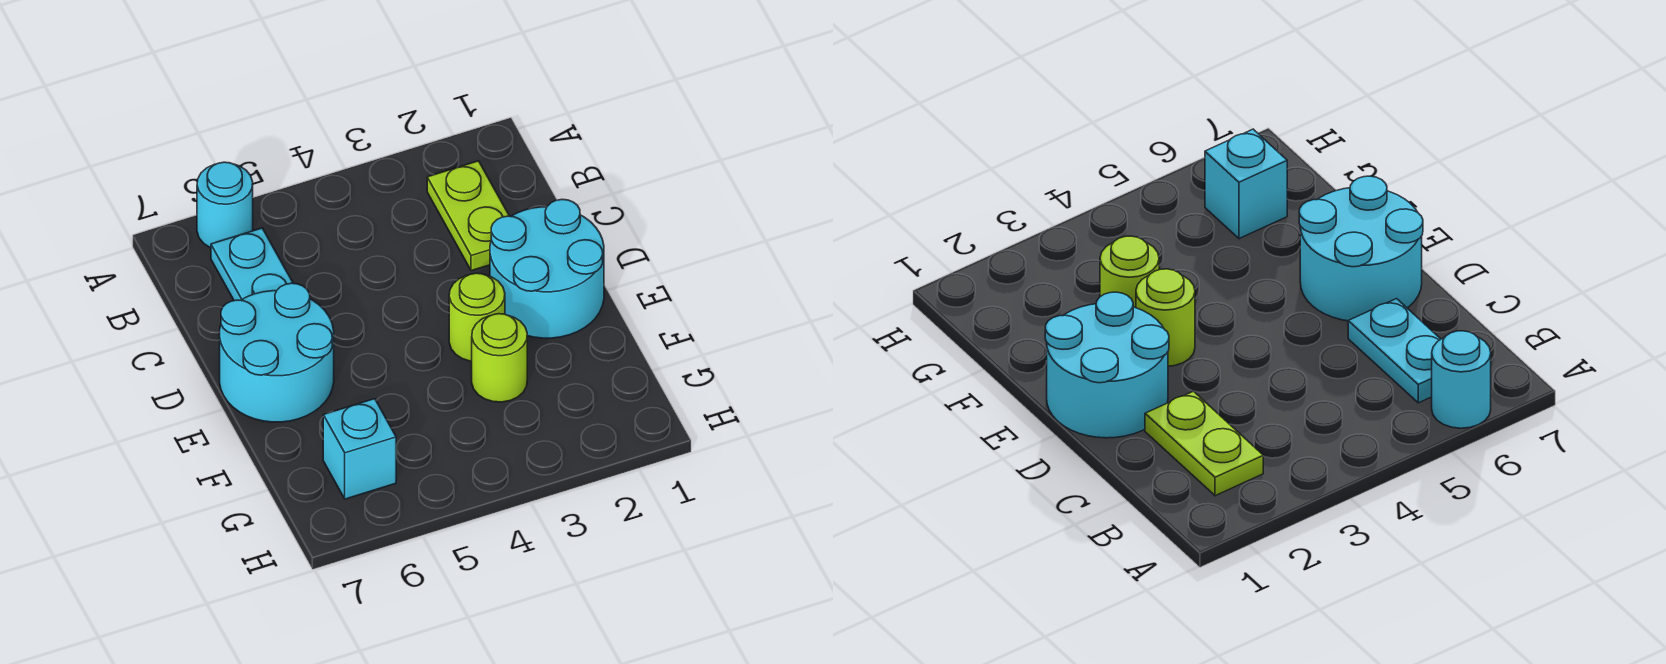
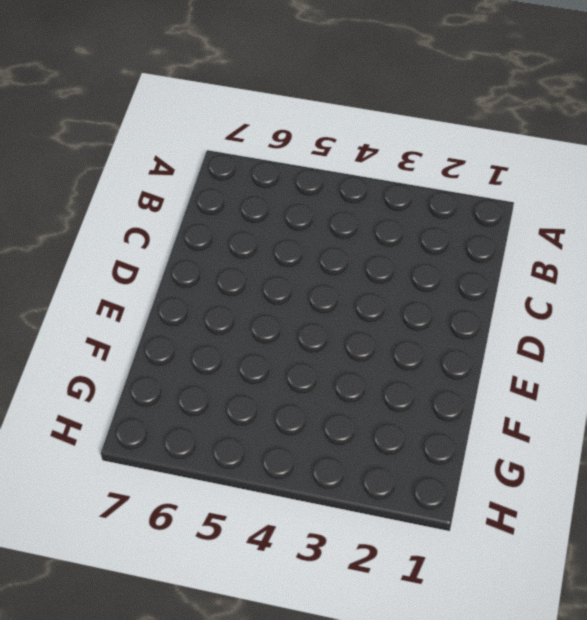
none -> cyan 1x1 round brick [197,162,253,248]
none -> lime 1x2 plate [427,161,509,271]

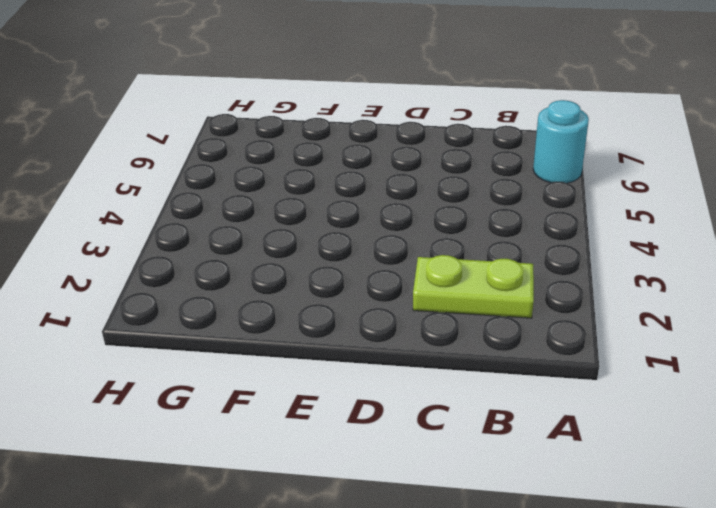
none -> cyan 1x2 plate [211,228,293,301]
none -> cyan 2x2 round brick [490,199,604,338]

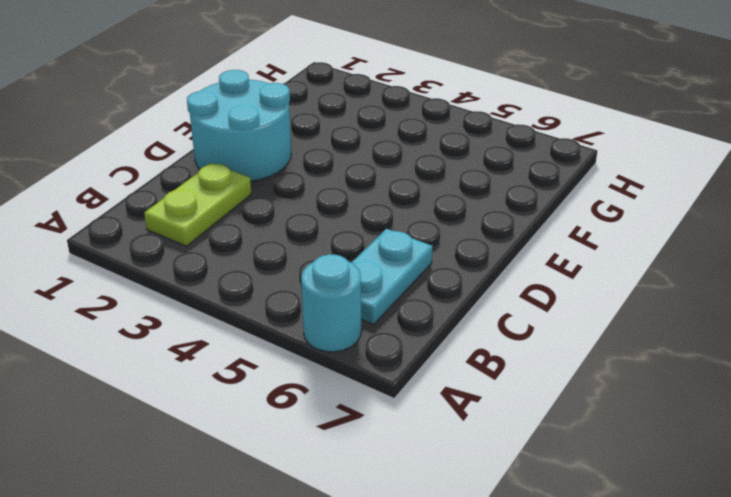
none -> cyan 2x2 round brick [220,283,334,422]
none -> lime 1x1 round brick [449,273,505,361]

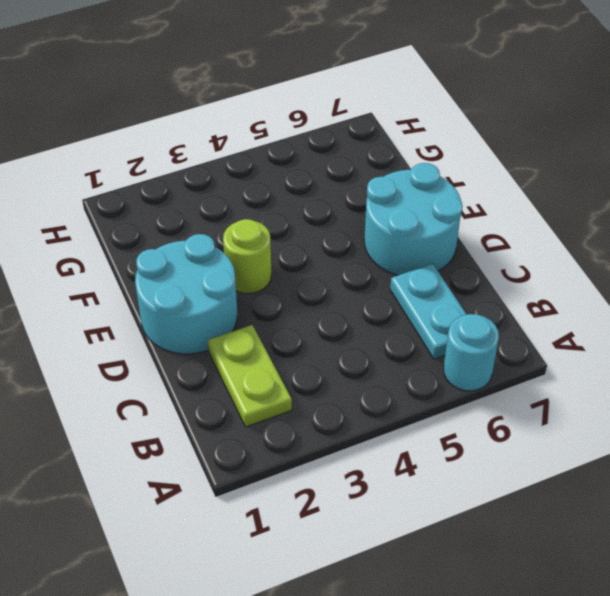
none -> lime 1x1 round brick [472,314,527,402]
none -> cyan 1x1 brick [323,399,396,499]

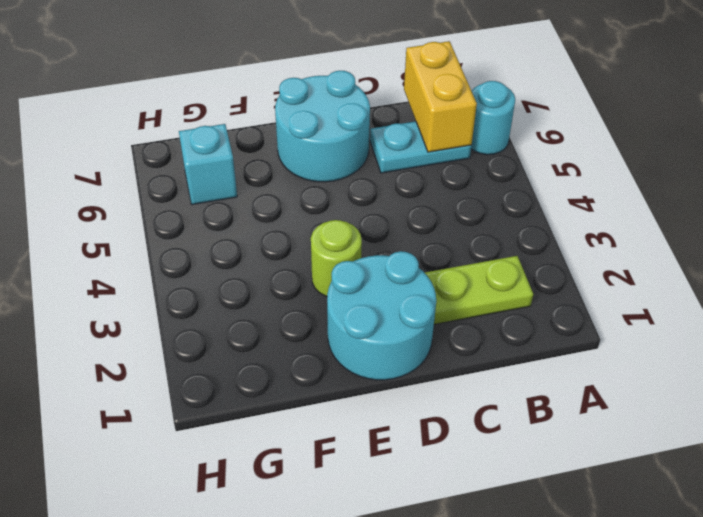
yellow 1x2 brick [404,41,477,152] -> none
none -> lime 1x1 round brick [472,314,527,402]

